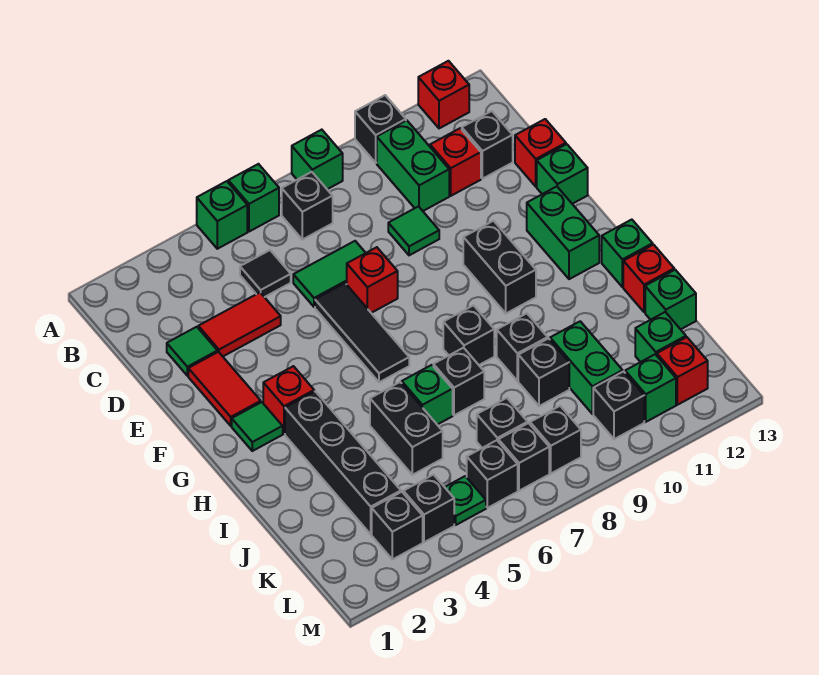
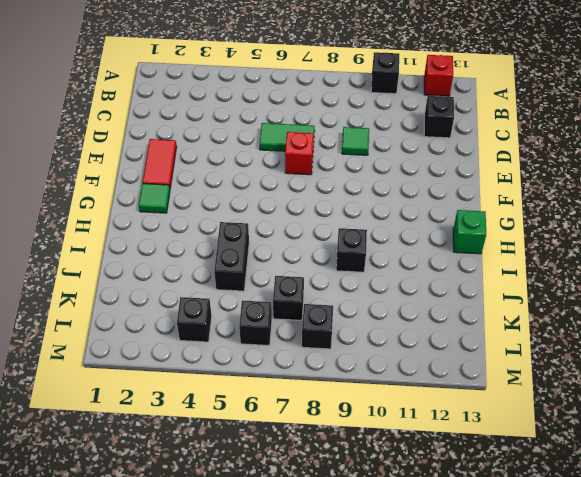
none -> green 1x1 brick [197,181,247,249]
none -> green 1x1 brick [228,164,279,232]
none -> green 1x1 brick [292,130,343,189]
none -> black 1x1 brick [282,172,333,240]

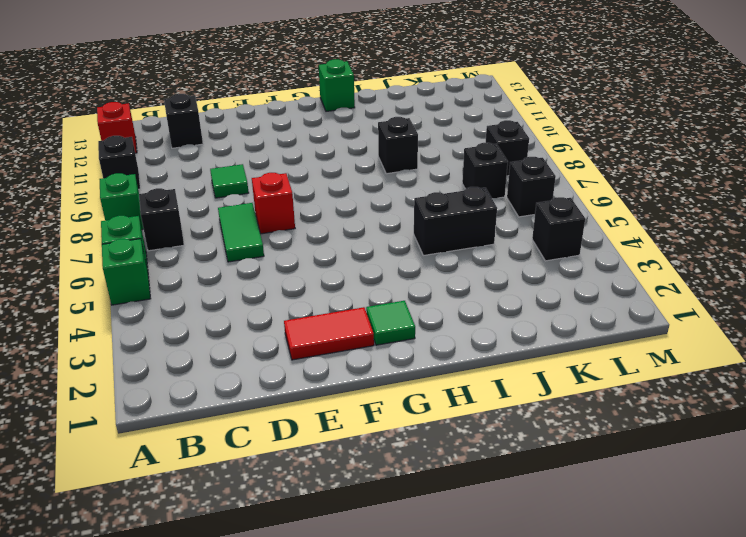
none -> green 1x2 brick [377,120,449,211]
none -> black 1x1 tile [240,250,291,297]
none -> red 1x1 brick [430,128,481,196]
none -> green 1x1 tile [167,327,217,376]

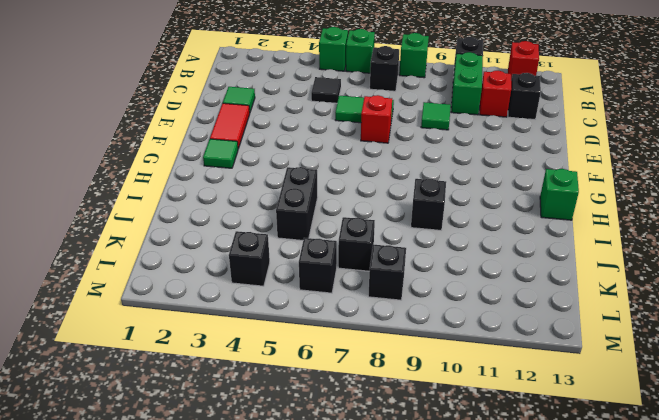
none -> red 1x2 tile [198,293,281,356]
none -> red 1x1 brick [515,119,566,187]
none -> black 1x3 tile [315,283,409,382]
none -> green 1x1 brick [537,144,588,204]

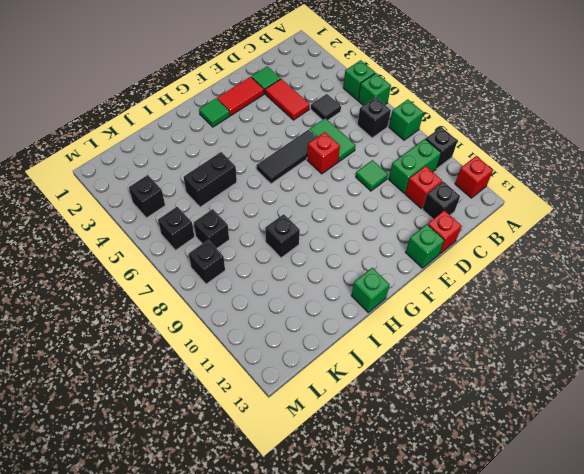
none -> black 1x2 brick [463,221,536,313]
none -> green 1x2 brick [527,187,599,279]
none -> red 1x1 brick [263,366,314,434]
none -> black 1x4 brick [285,391,401,534]

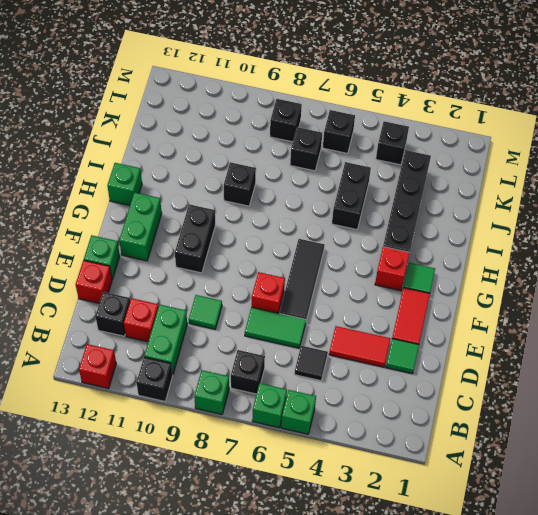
none -> black 1x1 brick [443,305,494,365]
none -> green 1x1 brick [402,365,453,425]
none -> black 1x1 brick [433,348,484,415]
none -> red 1x1 brick [623,245,674,312]

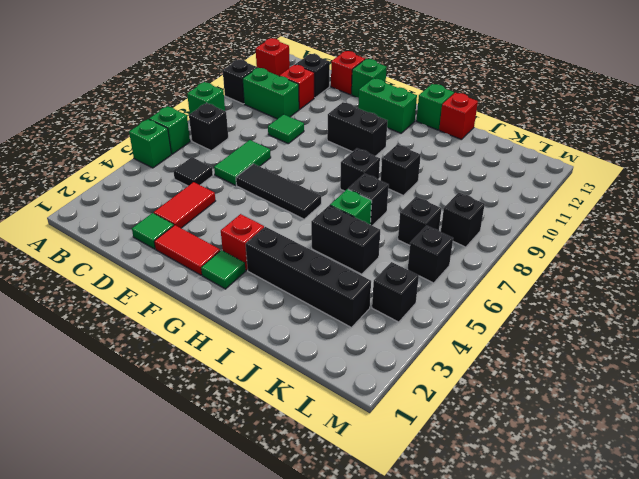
none -> red 1x1 brick [347,247,398,313]
none -> black 1x1 brick [518,339,569,406]
none -> green 1x2 brick [550,321,623,414]
none -> green 1x1 brick [645,270,696,329]

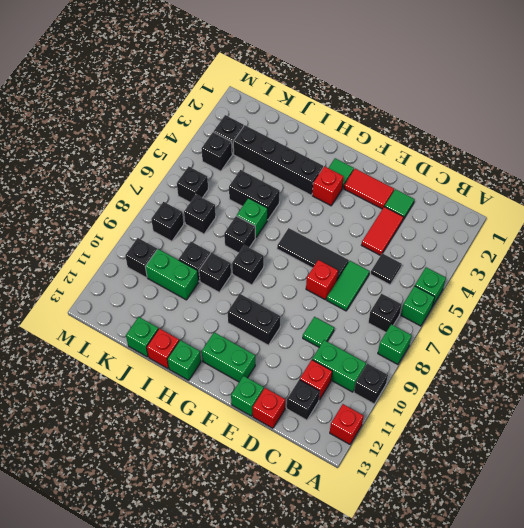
none -> green 1x1 brick [635,312,686,362]
none -> green 1x1 plate [445,476,486,525]
none -> black 1x1 brick [498,423,549,491]
none -> green 1x1 brick [625,354,676,422]

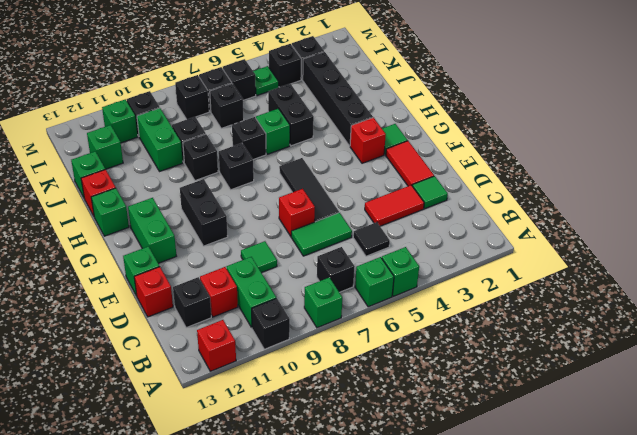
none -> red 1x1 brick [657,337,708,405]

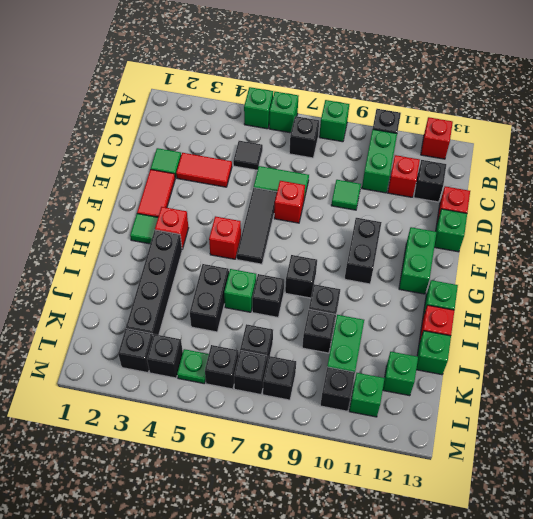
red 1x1 brick [209,216,241,259] -> red 1x1 brick moved to [657,337,708,405]

